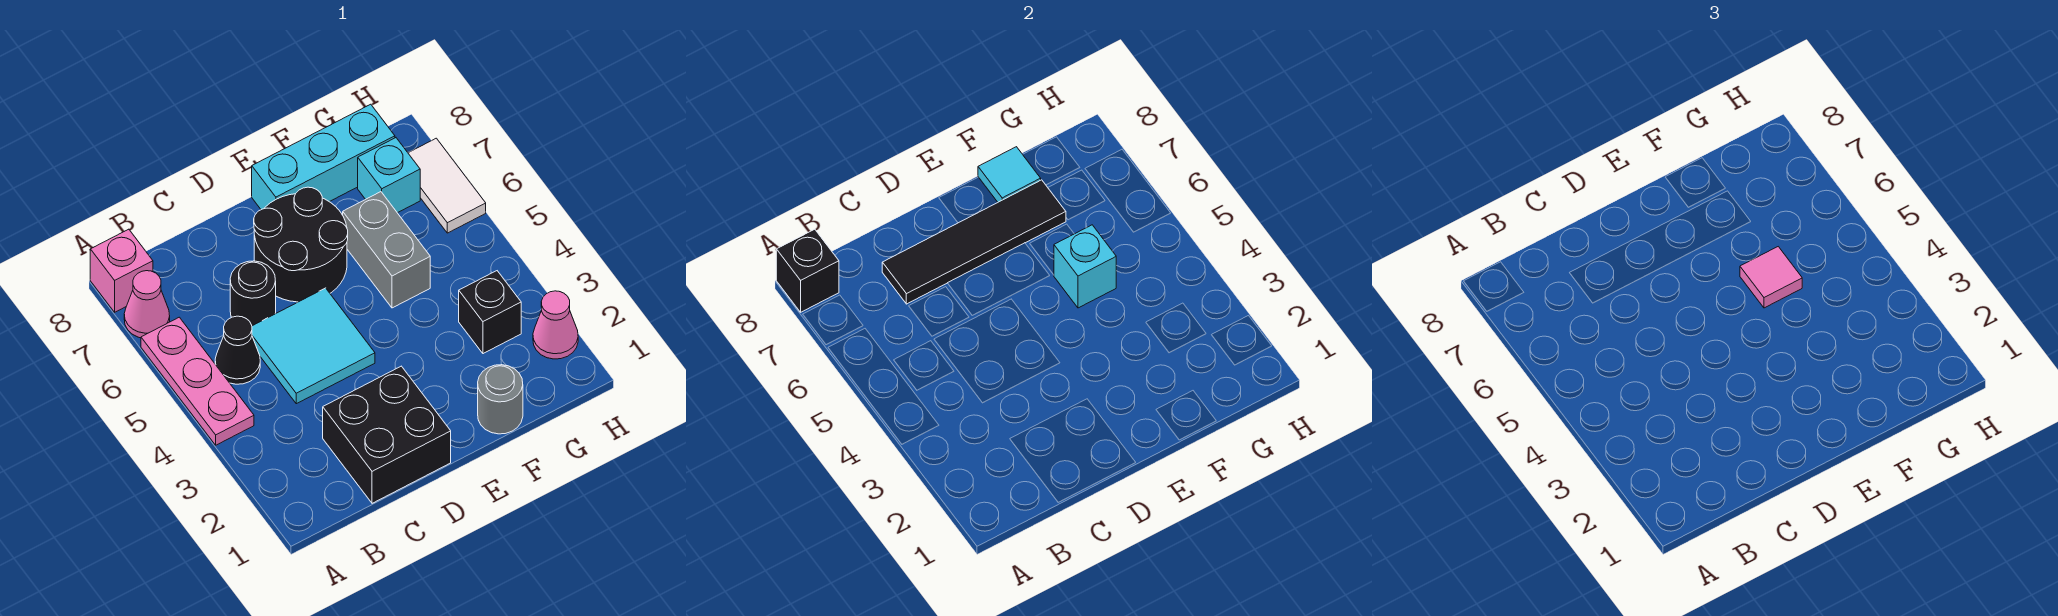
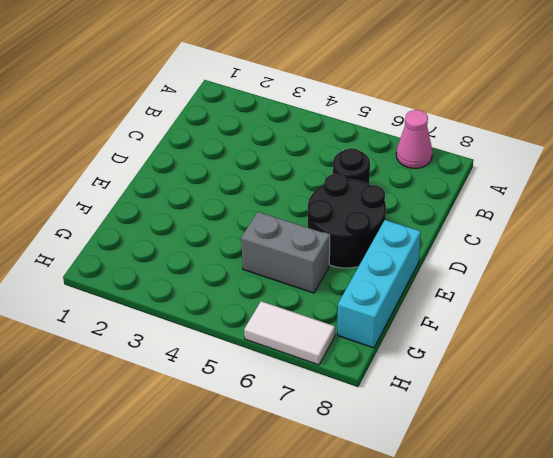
none -> pink 1x3 plate [141,317,254,445]
none -> pink 1x1 brick [90,229,153,312]
none -> black 1x1 cone [215,316,260,384]

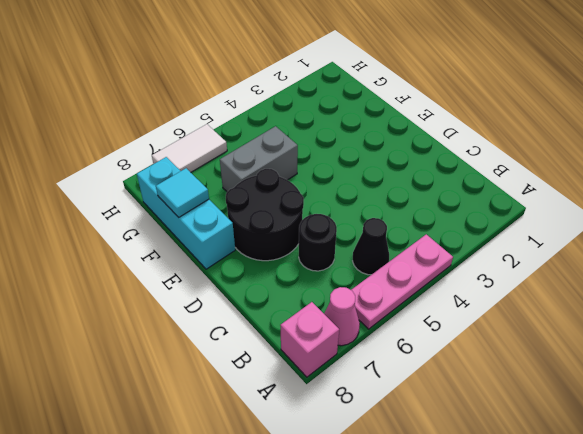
none -> black 2x2 brick [323,366,451,503]
none -> cyan 2x2 tile [252,288,375,404]
none -> grey 1x1 round brick [478,365,523,434]

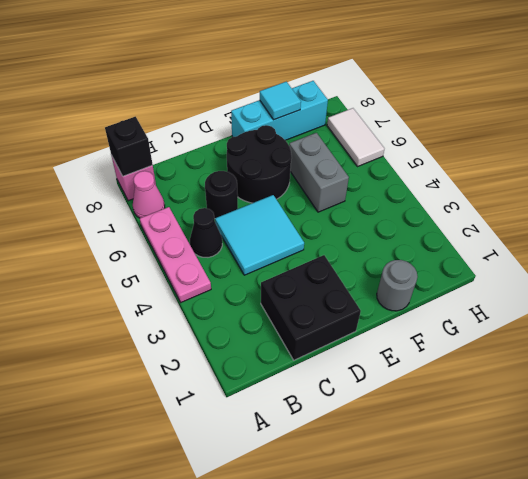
none -> black 1x1 brick [459,271,521,354]
none -> cyan 1x1 brick [358,138,420,213]
none -> pink 1x1 cone [533,291,578,359]

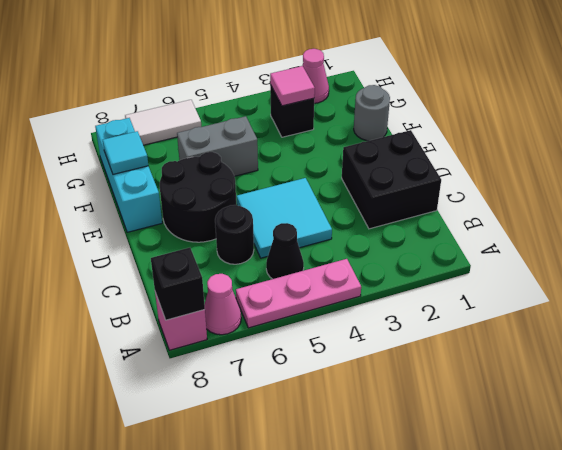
pink 1x1 tile [270,66,315,106] -> pink 1x1 tile moved to [1740,247,1802,308]
none -> cyan 1x1 brick [358,138,420,213]
none -> black 1x4 tile [882,180,1066,304]
none -> cyan 1x1 brick [1054,225,1116,308]

